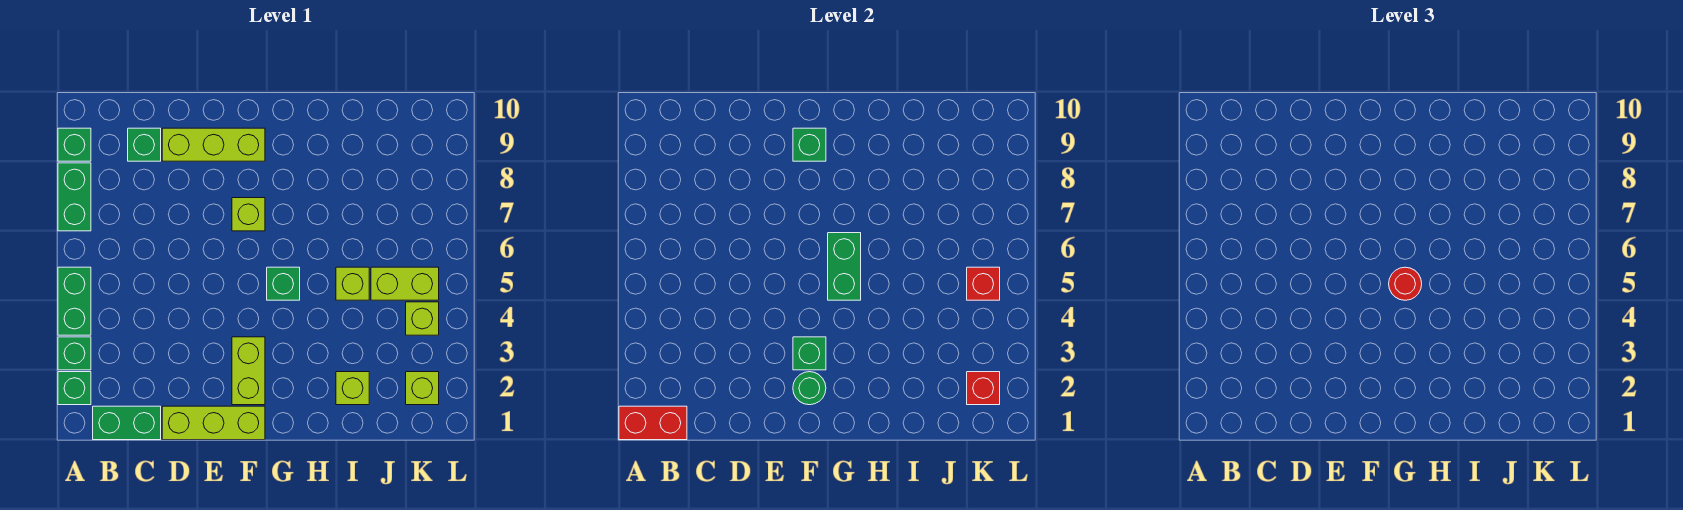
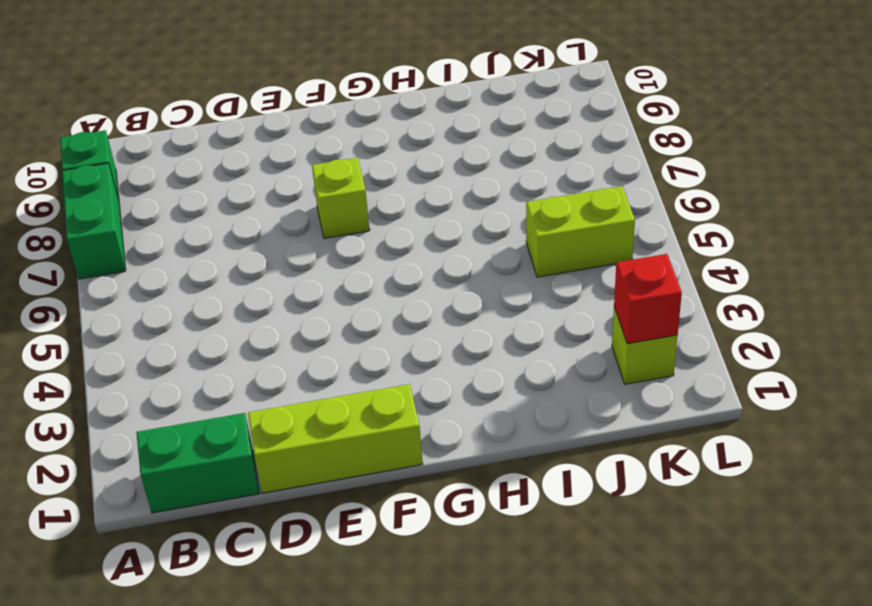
none -> green 1x1 brick [58,372,91,405]
none -> green 1x1 brick [58,337,91,370]
none -> green 1x2 brick [58,267,91,335]

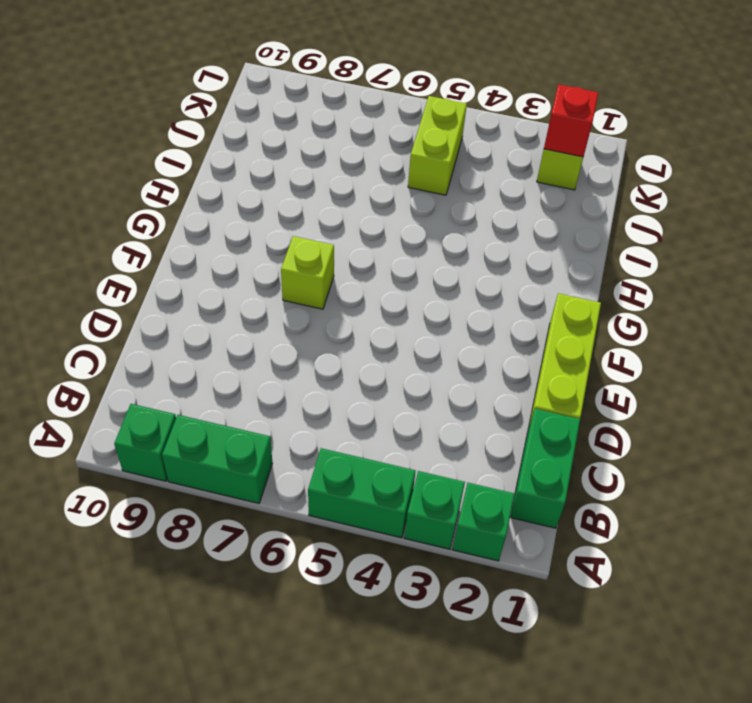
none -> green 1x1 brick [128,128,161,161]
none -> lime 1x3 brick [162,128,265,161]
none -> lime 1x2 brick [232,337,265,405]

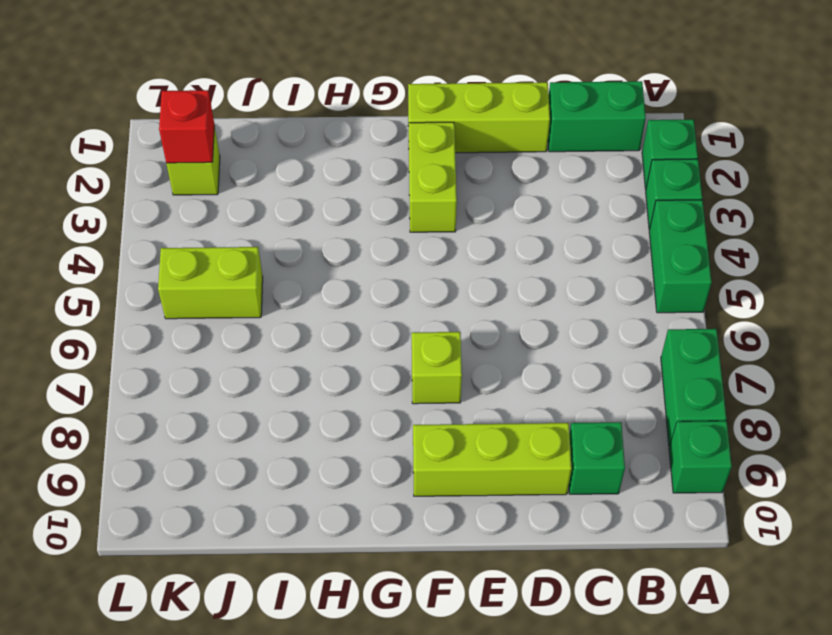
none -> green 1x1 brick [267,267,300,300]
none -> lime 1x1 brick [336,372,369,405]
none -> lime 1x1 brick [336,267,369,300]

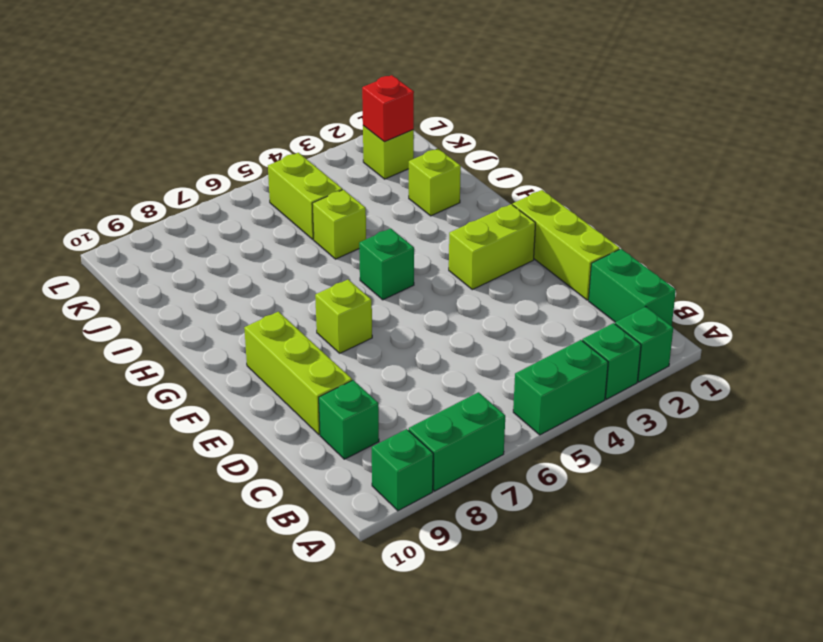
none -> lime 1x1 brick [406,302,439,335]
none -> red 1x2 brick [619,406,687,440]
none -> green 1x1 round brick [793,372,826,405]

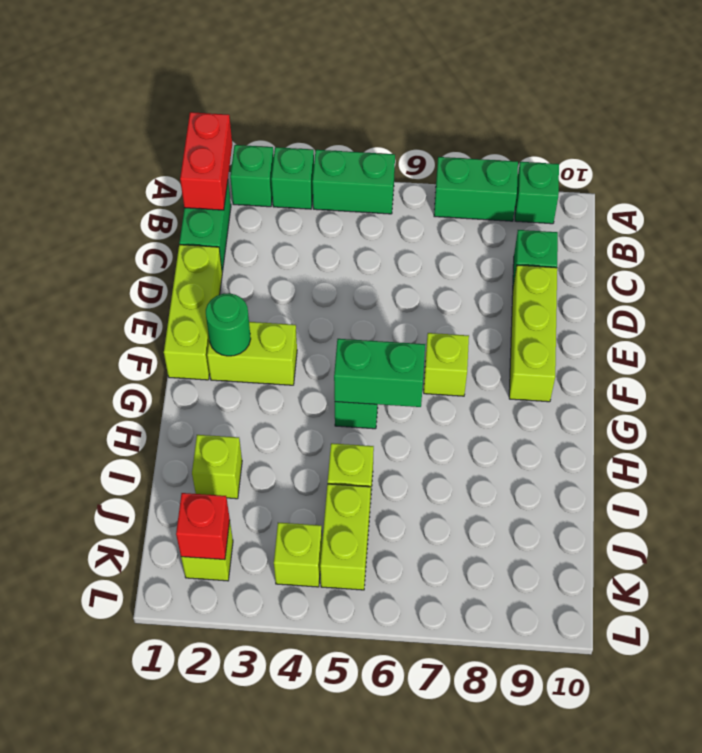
none -> green 1x1 brick [793,337,826,370]
none -> green 1x1 brick [793,128,826,161]
none -> red 1x1 brick [967,267,1000,300]

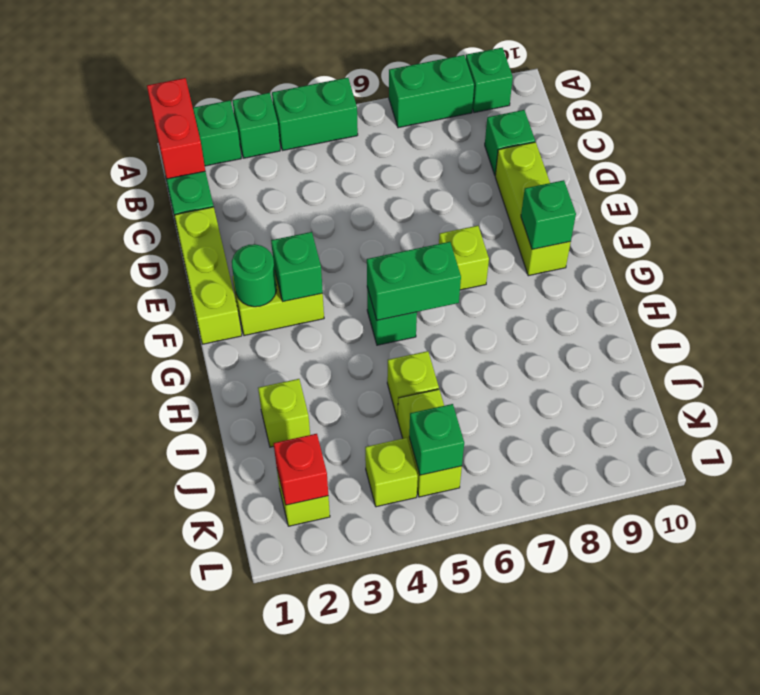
green 1x1 brick [409,404,464,475] -> red 1x1 brick [967,267,1000,300]
none -> red 1x1 round brick [1389,267,1422,300]

